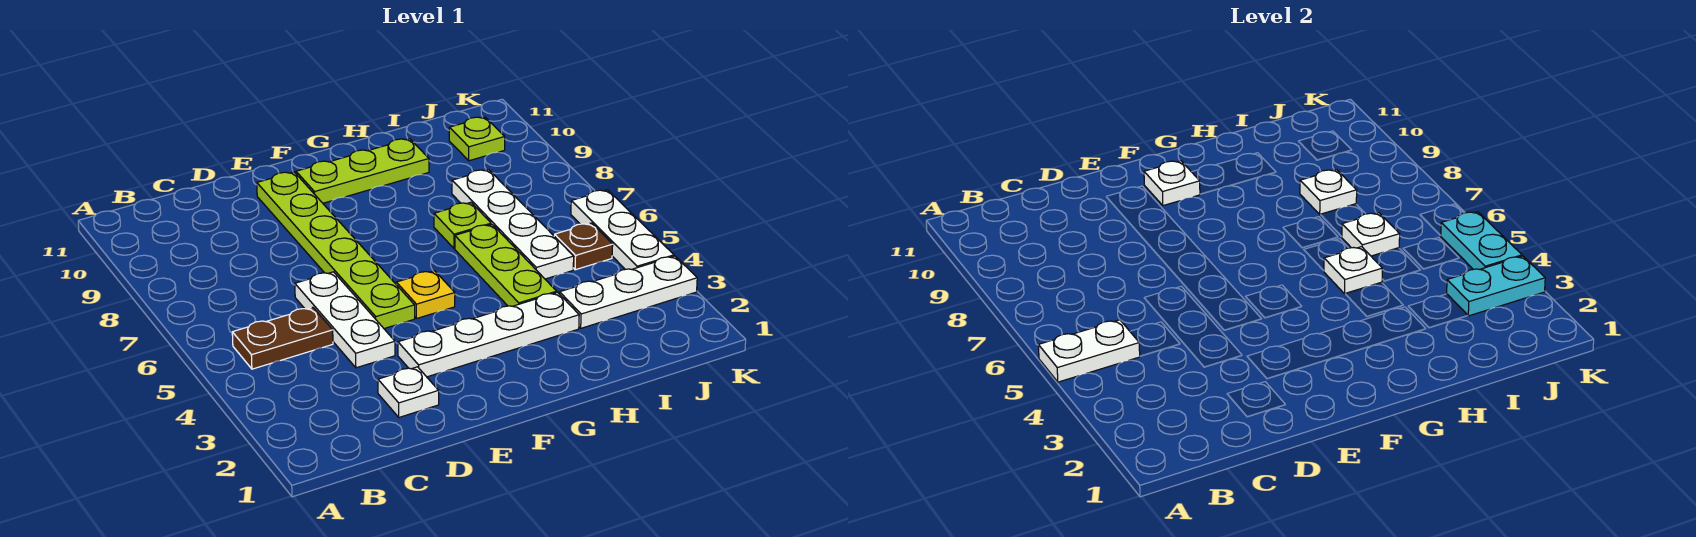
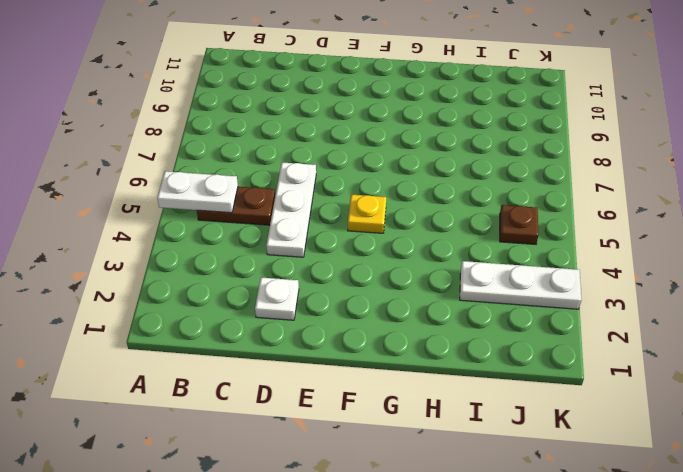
none -> white 1x4 plate [398,292,579,377]
none -> lime 1x6 plate [257,172,415,329]
none -> lime 1x3 plate [296,139,429,203]

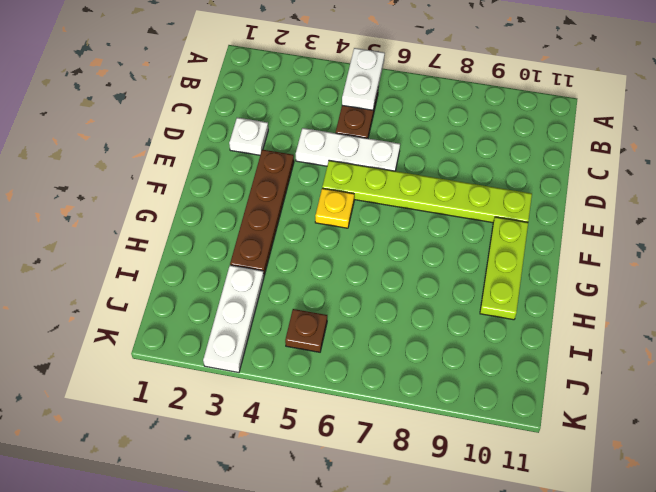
brown 1x4 plate [230,150,294,275] -> white 1x4 plate [398,292,579,377]
none -> lime 1x3 plate [455,224,557,306]
none -> lime 1x1 plate [434,202,491,248]
none -> white 1x4 plate [452,170,574,279]

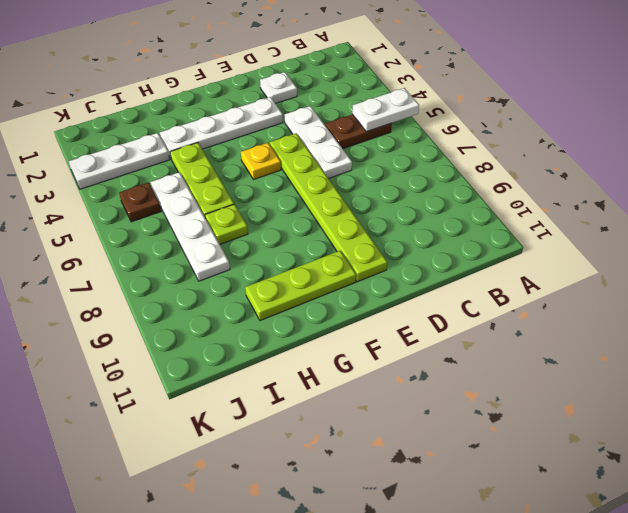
none -> lime 1x1 plate [449,117,505,161]
none -> white 1x3 plate [571,190,674,269]
none -> white 1x1 plate [1144,161,1200,206]

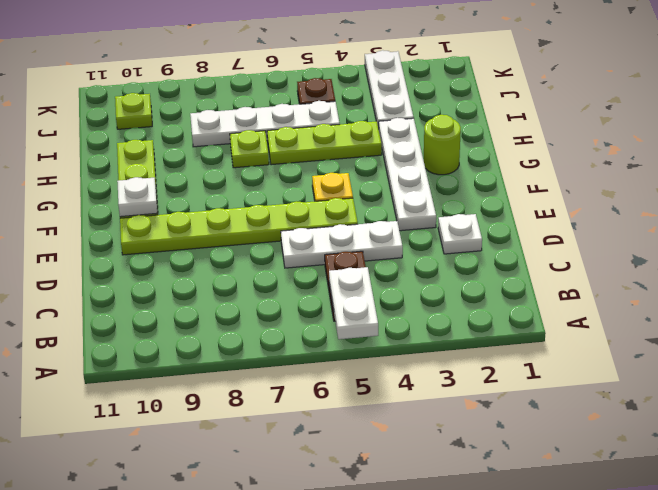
lime 1x1 round brick [424,115,461,175] -> none
none -> white 1x3 plate [571,190,674,269]
none -> white 1x1 plate [1324,247,1382,294]
none -> white 1x1 plate [1342,213,1400,256]

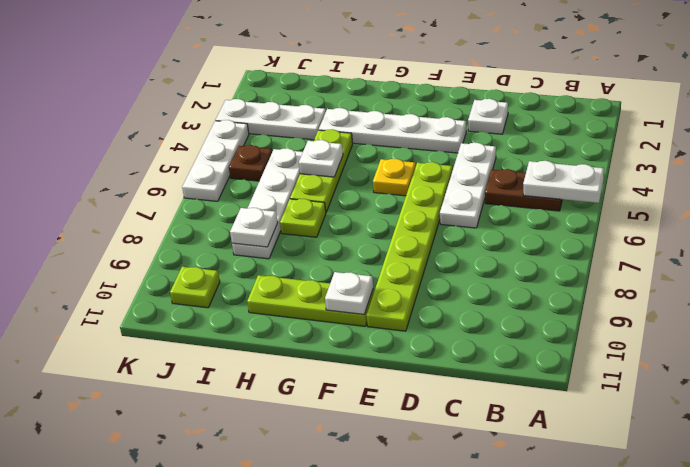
none -> white 1x1 plate [1342,213,1400,256]
none -> cyan 1x2 plate [1447,256,1545,316]
none -> cyan 1x2 plate [1440,212,1522,269]

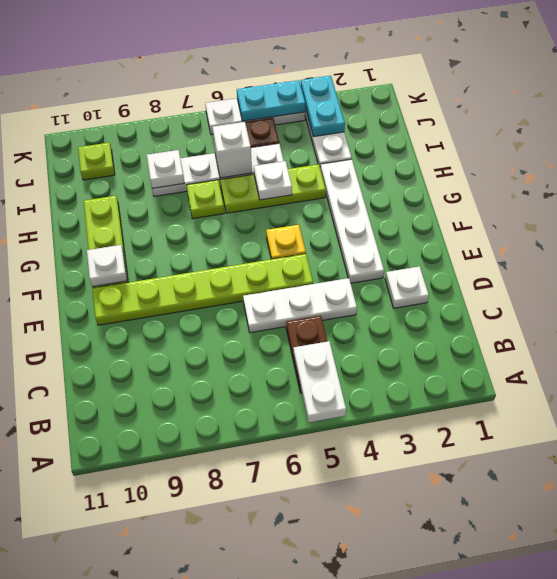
white 1x1 brick [213,122,252,178] -> white 1x1 plate [1342,213,1400,256]

